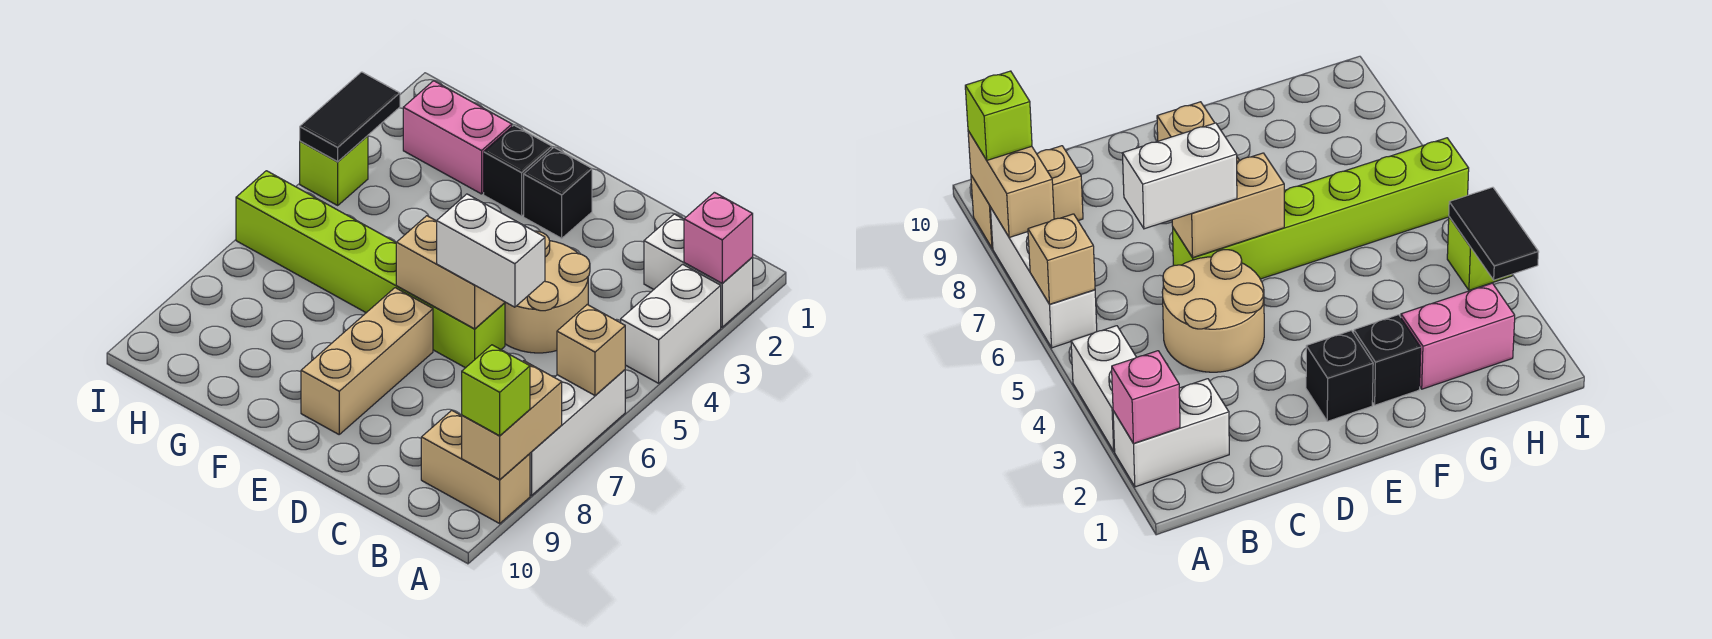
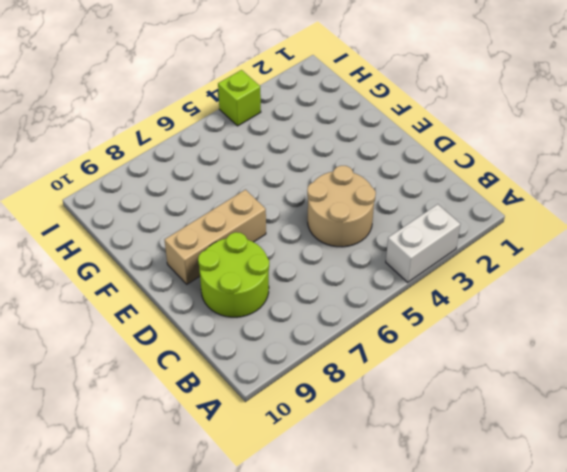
lime 2x2 round brick [198,232,269,317] -> none
none -> white 1x2 brick [644,214,753,327]
none -> white 1x3 brick [530,370,625,496]
none -> tan 1x2 brick [421,410,530,523]

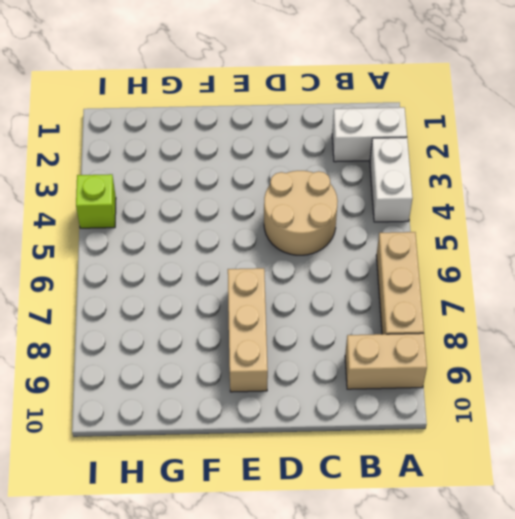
tan 1x3 brick [376,232,424,334] -> white 1x3 brick [530,370,625,496]
none -> lime 1x6 brick [236,171,505,368]
none -> black 1x1 brick [524,148,592,238]
none -> black 1x1 brick [484,125,552,216]

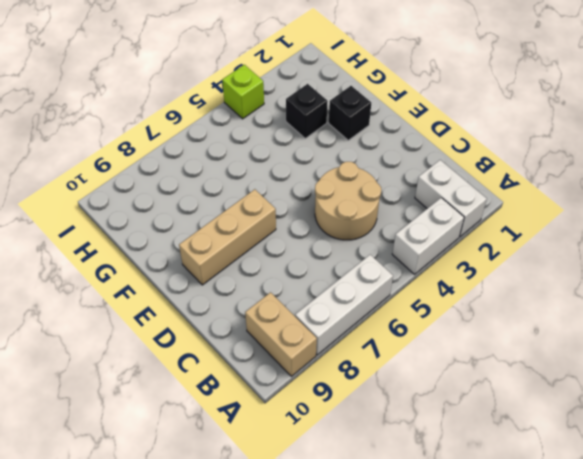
black 1x1 brick [286,84,328,138] -> black 1x1 brick moved to [524,148,592,238]
none -> lime 1x6 brick [236,171,505,368]
none -> pink 1x2 brick [403,81,512,194]
none -> pink 1x1 brick [684,192,753,283]

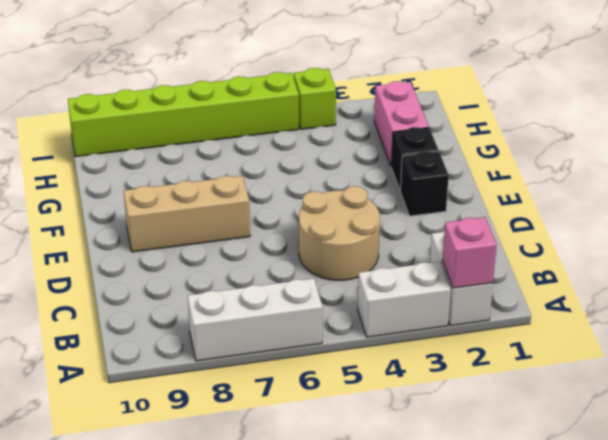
lime 1x6 brick [68,72,299,157] -> lime 1x6 brick turned to [236,171,505,368]
none -> tan 1x2 brick [421,410,530,523]
none -> tan 1x1 brick [557,305,625,395]
none -> tan 1x2 brick [462,361,562,480]

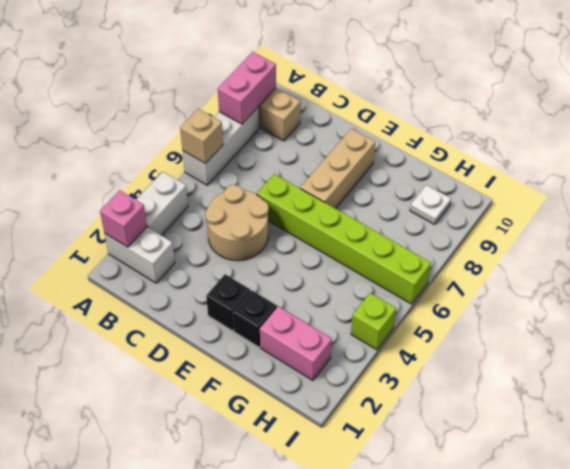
pink 1x2 brick [218,52,276,124] -> tan 1x2 brick [462,361,562,480]
white 1x1 plate [410,185,451,225] -> none
none -> tan 1x2 brick [396,216,505,329]
none -> black 1x2 tile [300,72,400,162]
none -> lime 1x1 brick [462,345,530,436]

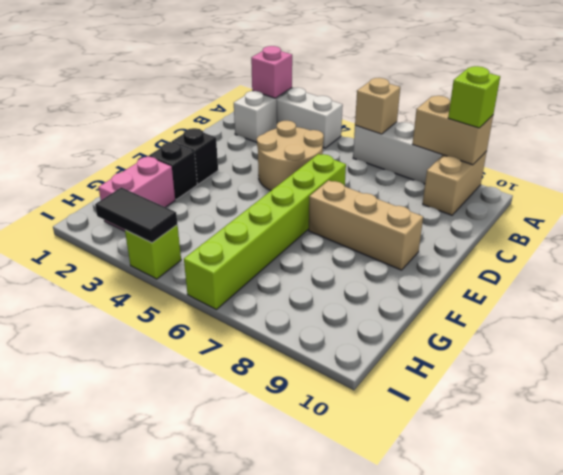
none -> tan 1x2 brick [396,216,505,329]
none -> white 1x2 brick [437,194,545,307]

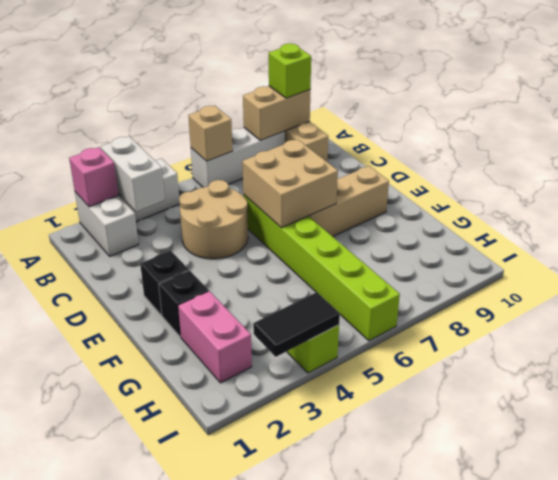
white 1x2 brick [100,136,165,212] -> white 1x2 brick moved to [437,194,545,307]
tan 2x2 brick [242,139,338,228] -> tan 1x2 brick [396,216,505,329]

